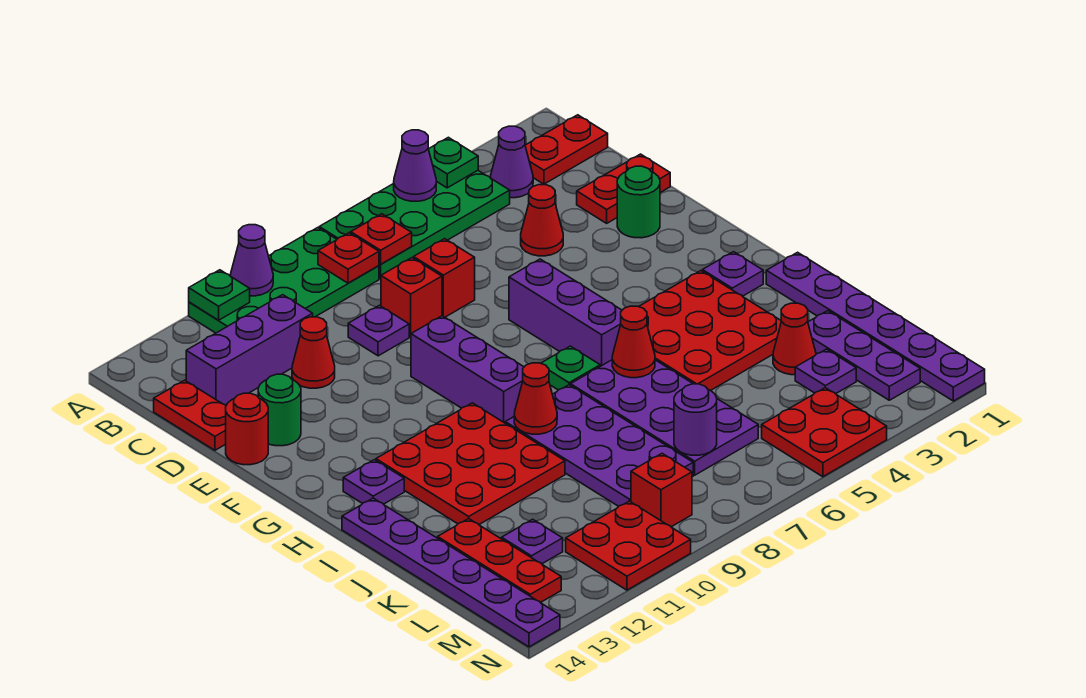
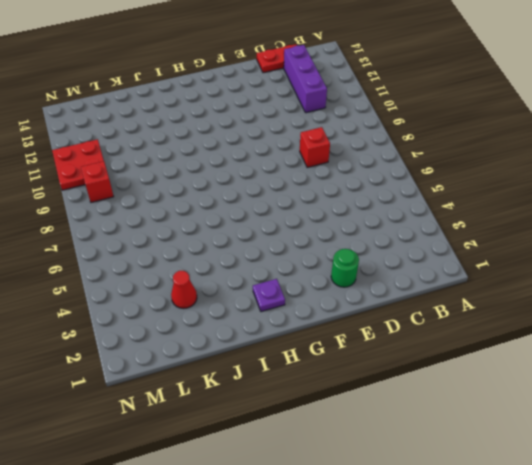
none -> green 2x4 plate [319,171,510,279]
none -> green 2x4 plate [189,228,379,333]
none -> red 1x2 plate [525,115,608,184]
none -> purple 1x1 cone [491,126,533,198]

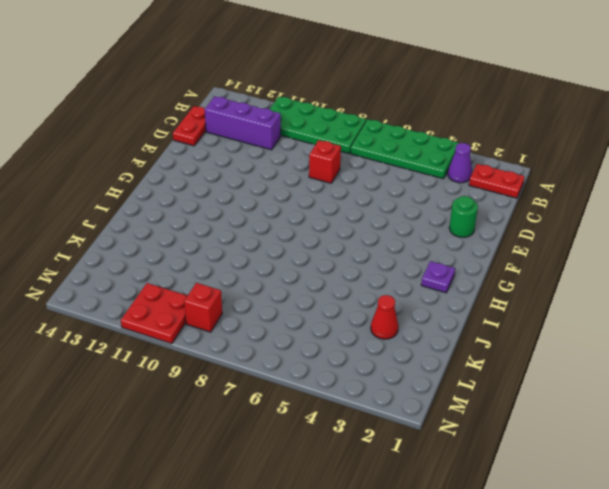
none -> red 1x2 plate [577,154,670,223]
none -> red 1x1 cone [521,185,563,256]
none -> red 1x1 brick [414,239,475,317]
none -> purple 1x1 plate [348,305,409,356]

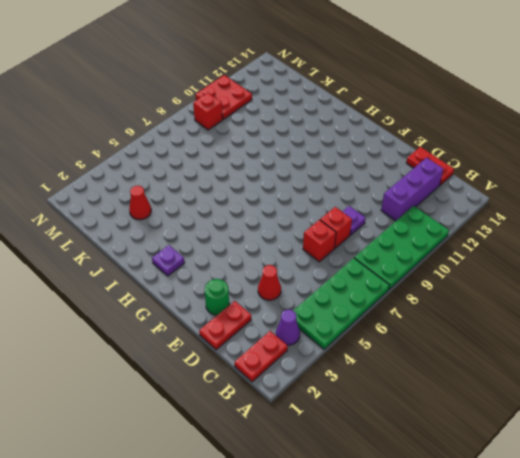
none -> red 1x1 cone [292,317,335,388]
none -> green 1x1 round brick [258,374,301,446]
none -> red 1x1 round brick [226,393,268,465]
none -> purple 1x3 brick [509,259,622,366]

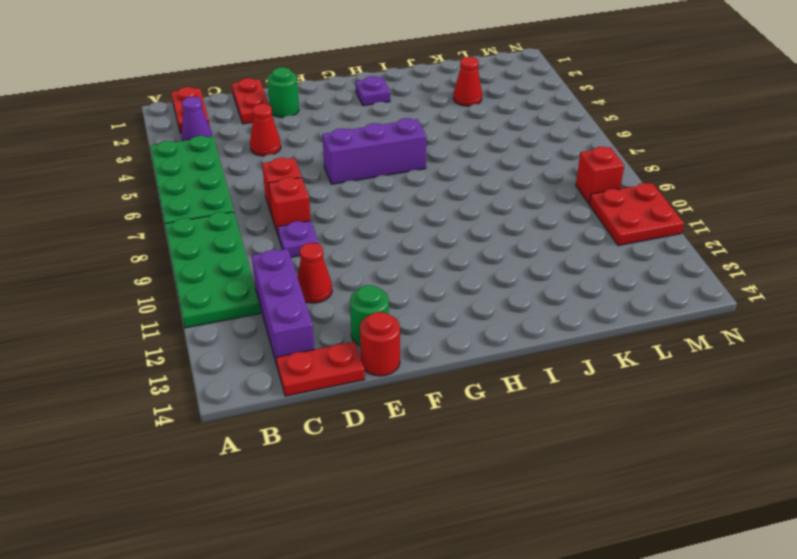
none -> purple 1x3 brick [411,316,524,423]
none -> red 3x3 plate [639,271,781,390]
none -> green 1x1 plate [541,346,600,390]
none -> red 3x3 plate [376,403,565,524]

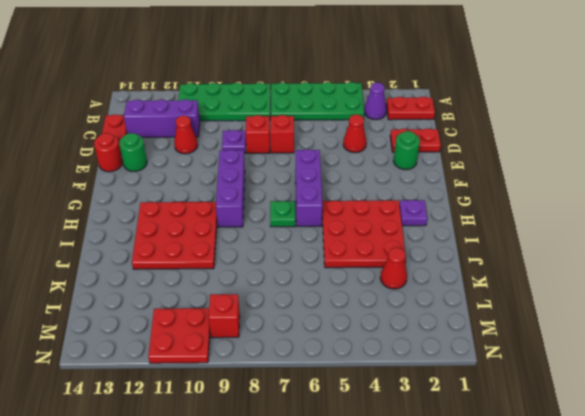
none -> purple 1x1 plate [343,460,404,504]
none -> purple 1x6 plate [766,252,985,401]
none -> purple 2x4 plate [571,360,758,475]
none -> purple 2x4 plate [505,385,693,506]

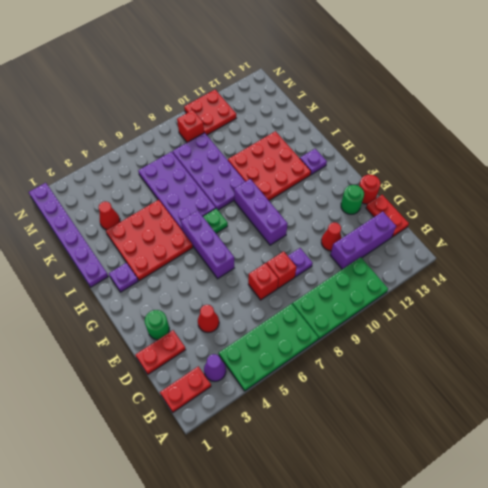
none -> purple 1x6 plate [342,498,560,647]
none -> purple 1x3 plate [808,311,920,400]
none -> red 1x3 plate [438,519,561,603]
none -> purple 1x1 plate [795,349,856,394]

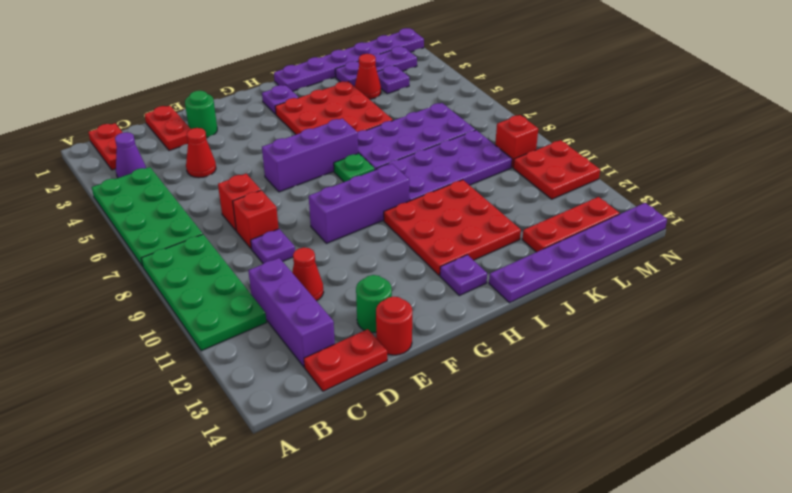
none -> purple 1x1 plate [502,519,563,564]
none -> red 2x2 plate [762,388,887,477]
none -> green 1x1 plate [429,137,478,188]
none -> purple 1x1 cone [394,130,436,201]

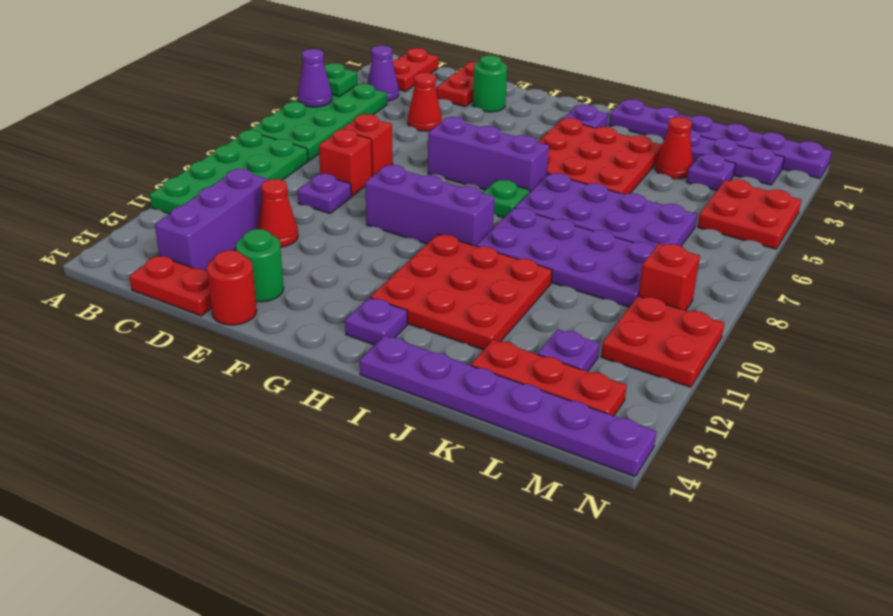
none -> purple 1x1 cone [231,225,273,296]
none -> green 1x1 plate [189,270,250,320]
none -> red 1x1 plate [351,214,412,264]
none -> red 1x1 plate [318,233,379,283]

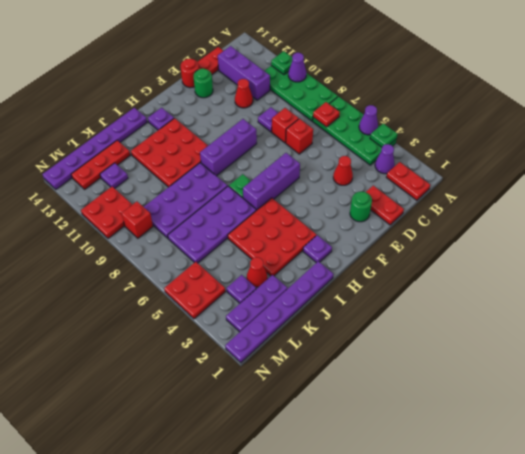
none -> red 1x1 plate [318,233,379,283]
none -> red 1x1 cone [612,306,655,378]
none -> red 1x1 cone [514,363,557,434]
none -> purple 1x1 round brick [674,384,717,455]

